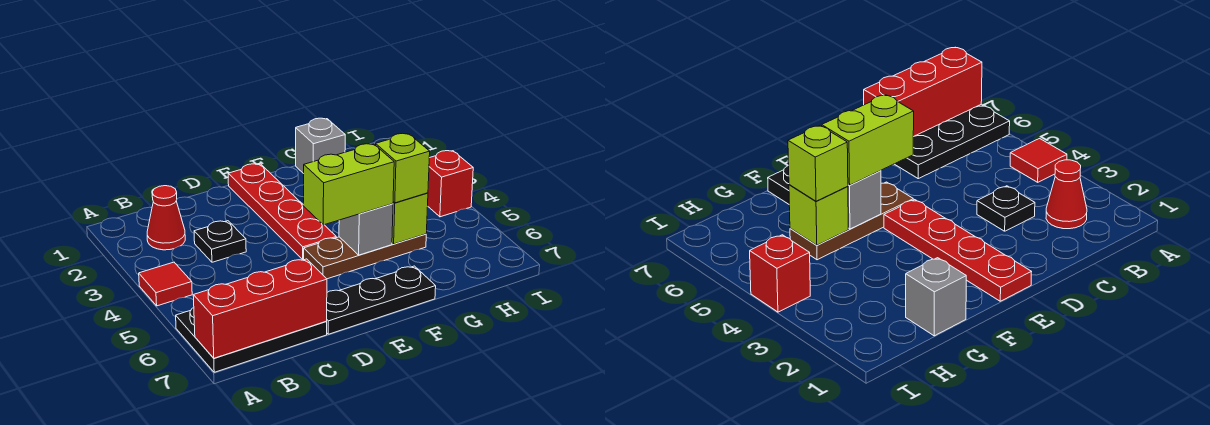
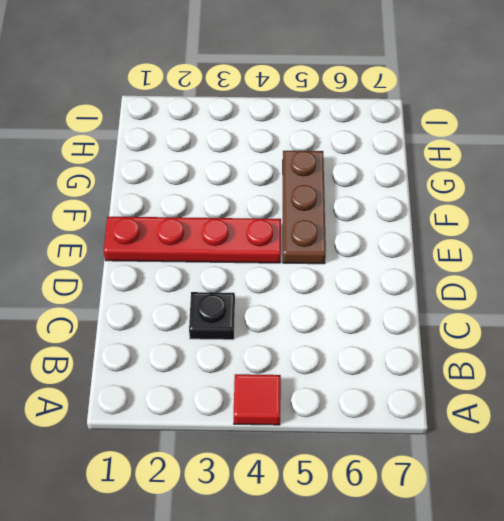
none -> black 2x3 plate [176,308,327,372]
none -> red 1x1 cone [147,186,185,250]
none -> black 1x3 plate [326,266,436,334]

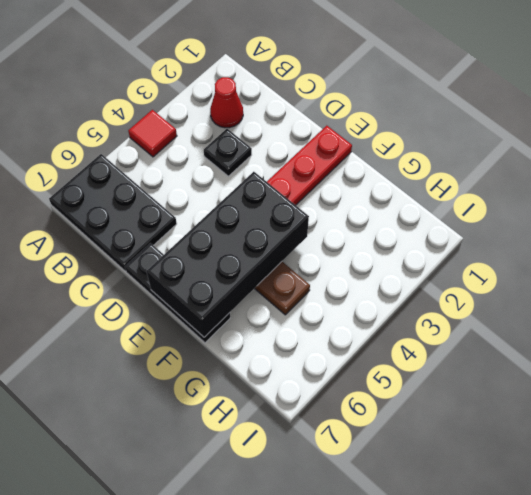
black 2x4 brick [147,172,309,337] -> grey 1x1 brick [339,204,393,255]
none -> grey 1x1 brick [296,118,345,174]
none -> red 1x1 brick [428,151,473,217]
none -> red 1x3 brick [193,259,327,358]

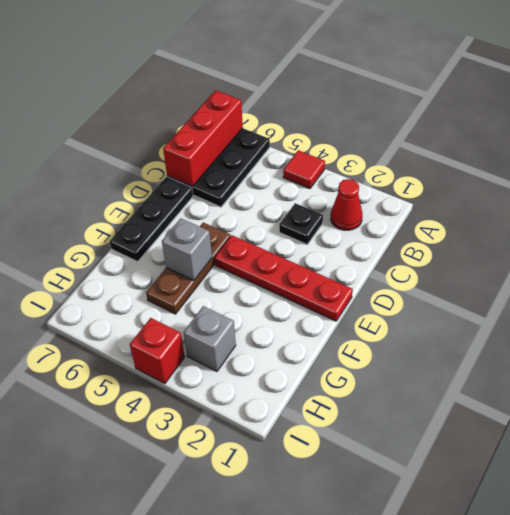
grey 1x1 brick [183,306,236,371] -> grey 1x1 brick moved to [296,118,345,174]
none -> lime 1x1 brick [392,193,428,244]
none -> lime 1x2 brick [304,144,394,225]
none -> lime 1x1 brick [376,133,430,203]

